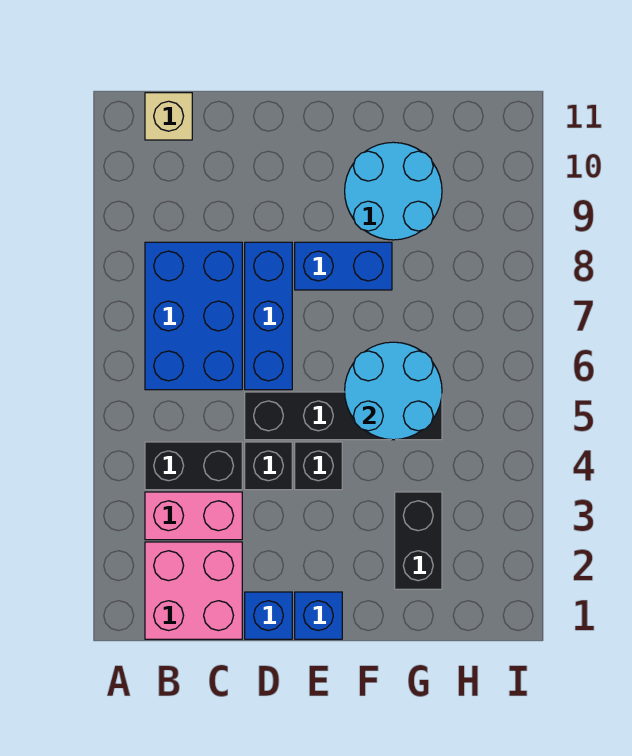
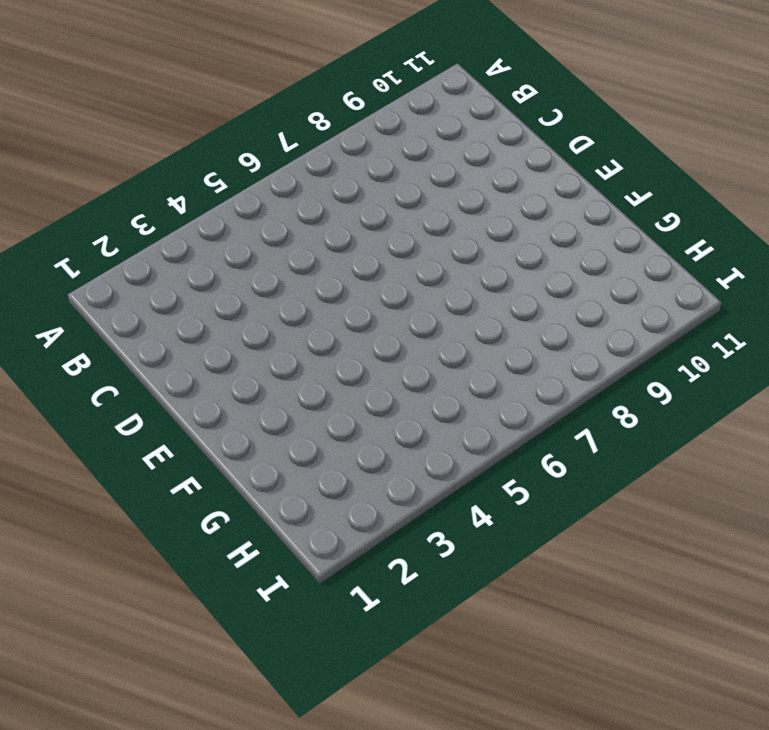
none -> pink 2x2 brick [145,542,242,639]
none -> pink 1x2 brick [145,492,242,540]
none -> black 1x2 brick [145,442,242,490]

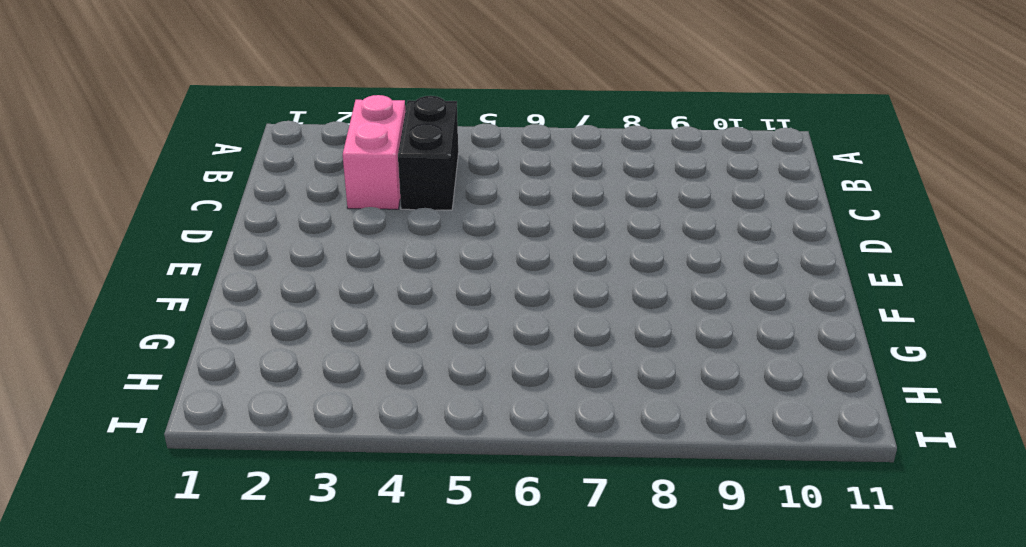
none -> pink 2x2 brick [145,542,242,639]
none -> blue 2x3 brick [145,242,242,390]
none -> tan 1x1 brick [145,93,192,140]

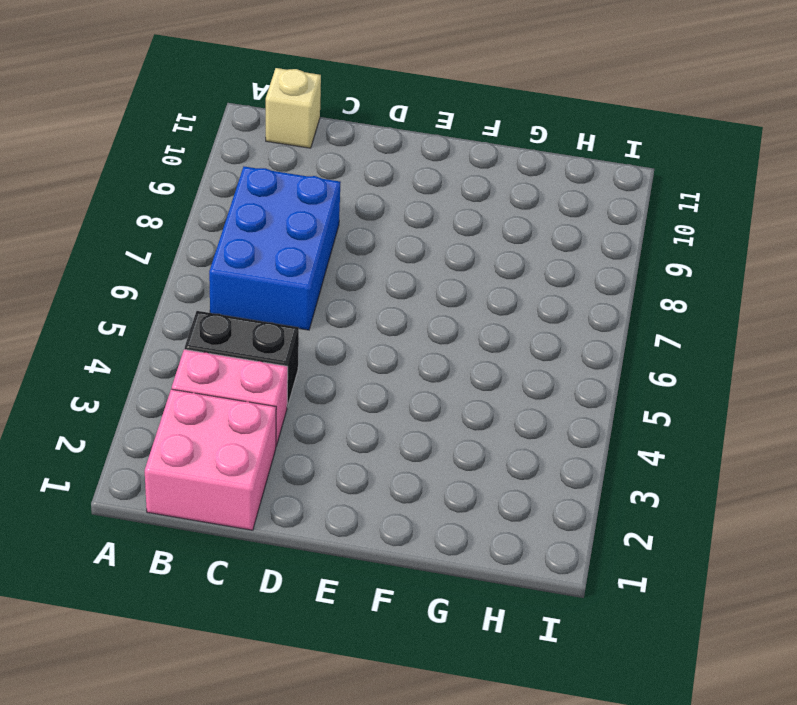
none -> blue 1x1 brick [245,592,292,639]
none -> black 1x1 brick [245,442,292,490]
none -> black 1x4 brick [245,392,442,440]

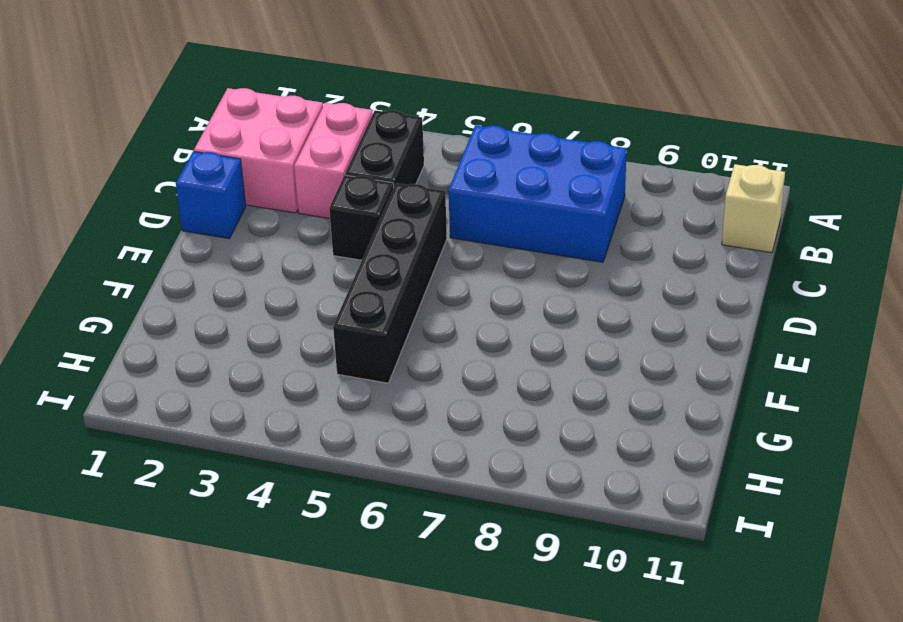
none -> blue 1x3 brick [245,242,292,390]
none -> blue 1x1 brick [295,592,342,639]
none -> black 1x1 brick [295,442,342,490]

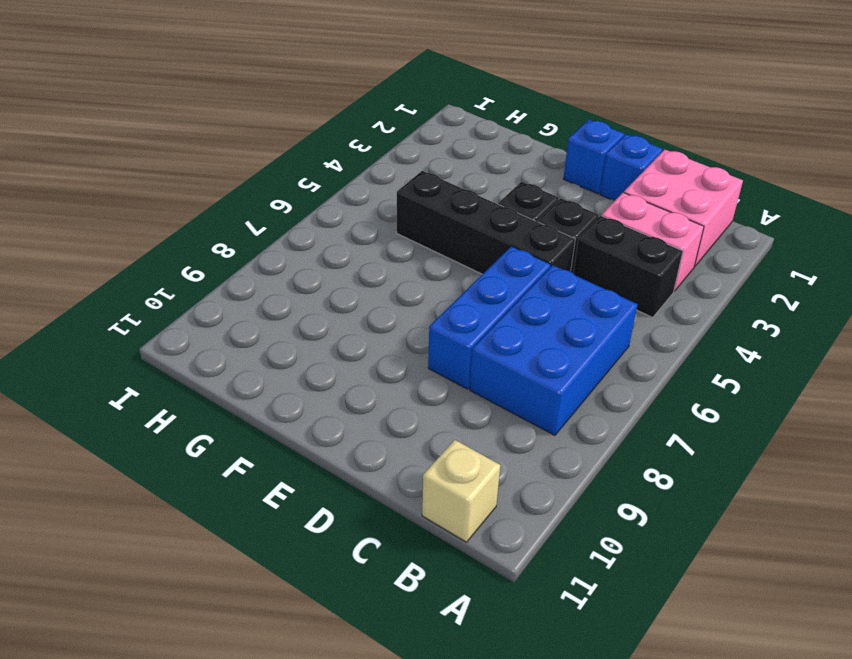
none -> blue 1x2 brick [295,242,392,290]
none -> cyan 2x2 round brick [345,142,442,240]
none -> black 1x2 brick [395,492,442,589]

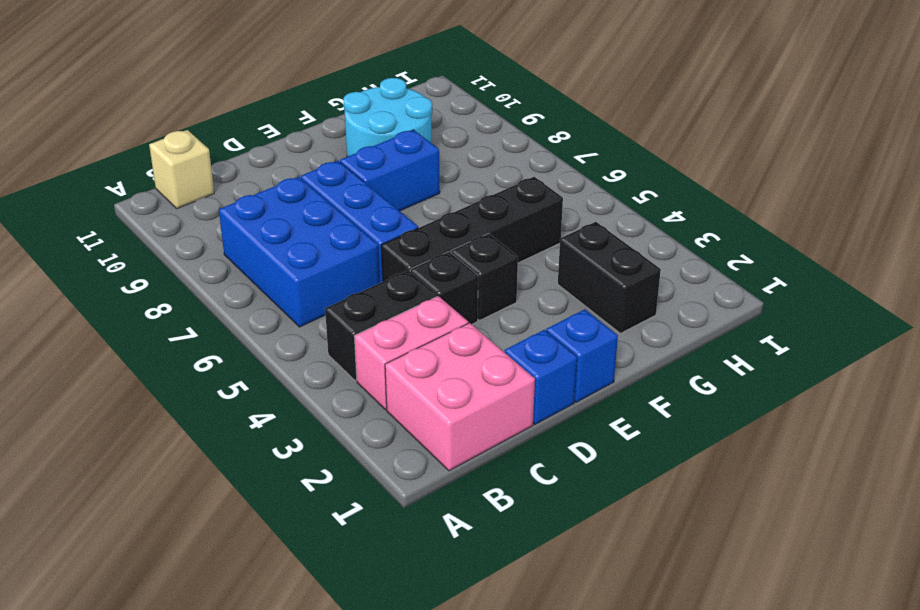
none -> cyan 2x2 round brick [345,342,442,440]

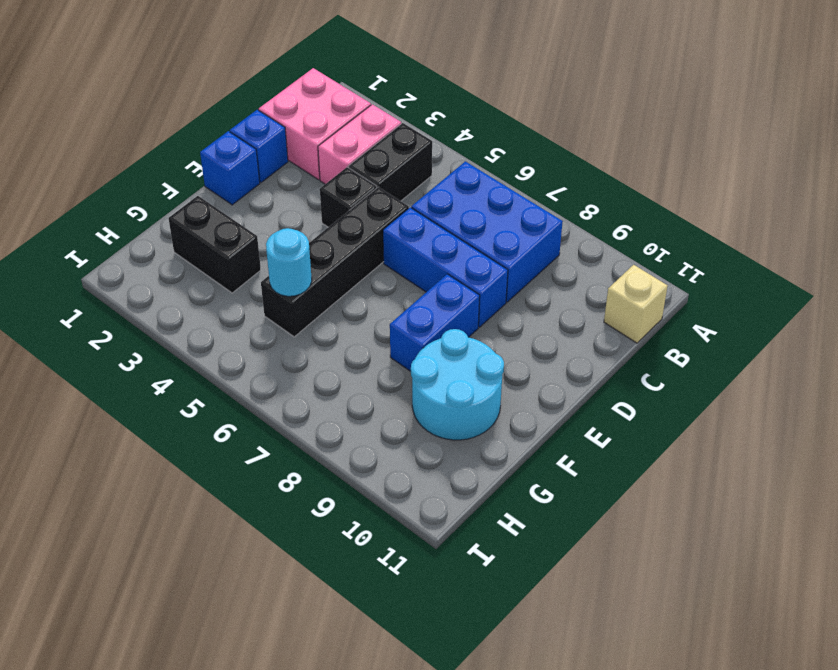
cyan 1x1 round brick [266,228,312,296] -> cyan 2x2 round brick [345,342,442,440]
none -> black 1x1 brick [295,442,342,490]

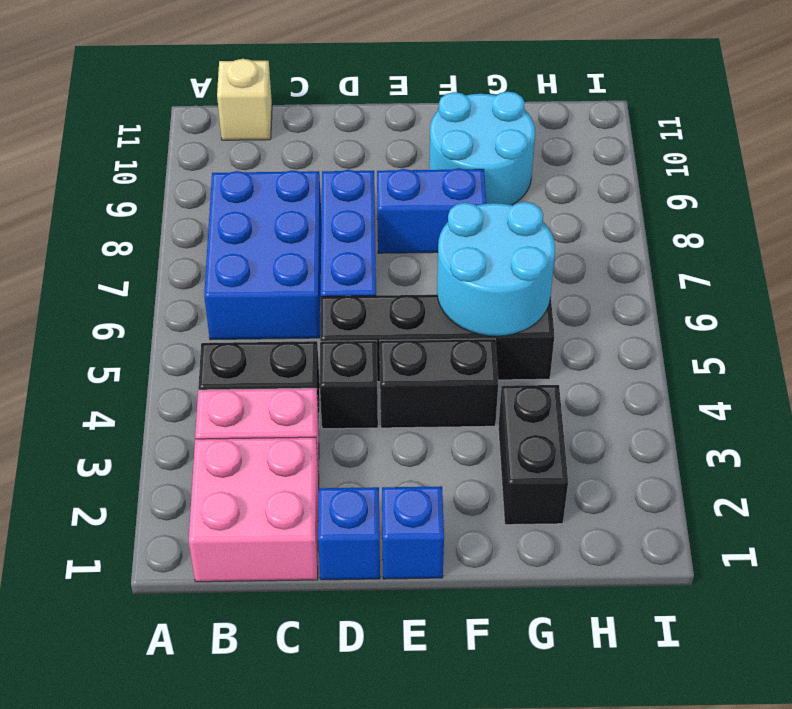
black 1x2 brick [380,339,498,428] -> black 1x1 brick [295,442,342,490]

